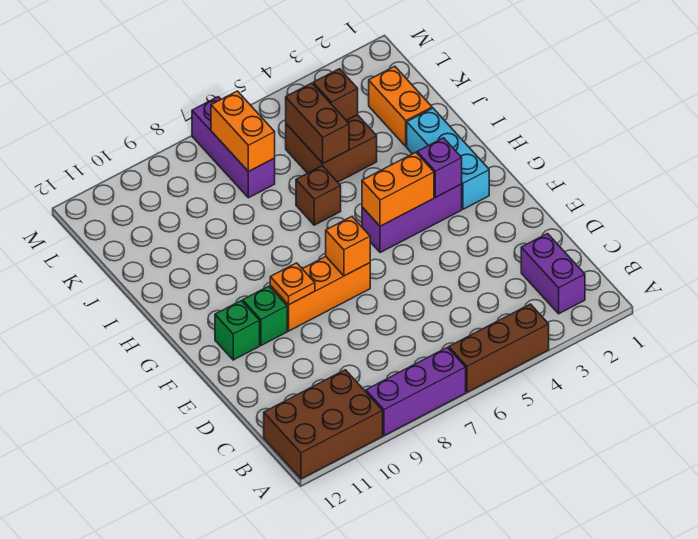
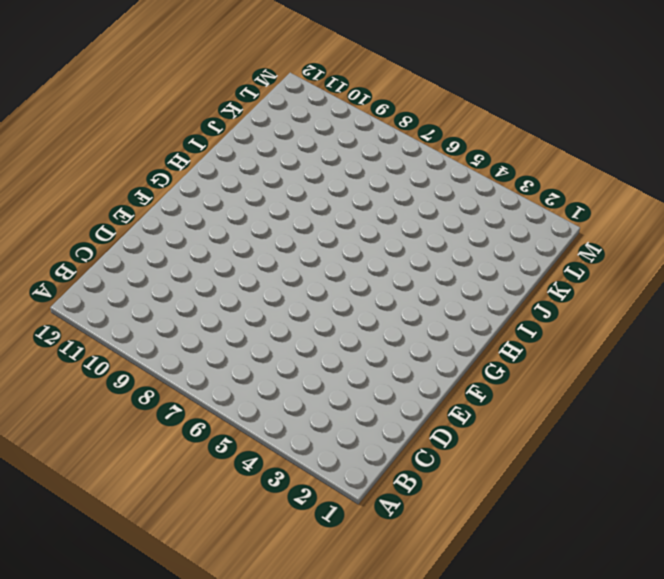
none -> brown 1x3 brick [449,304,549,392]
none -> purple 1x3 brick [366,347,466,436]
none -> brown 2x3 brick [264,370,383,479]

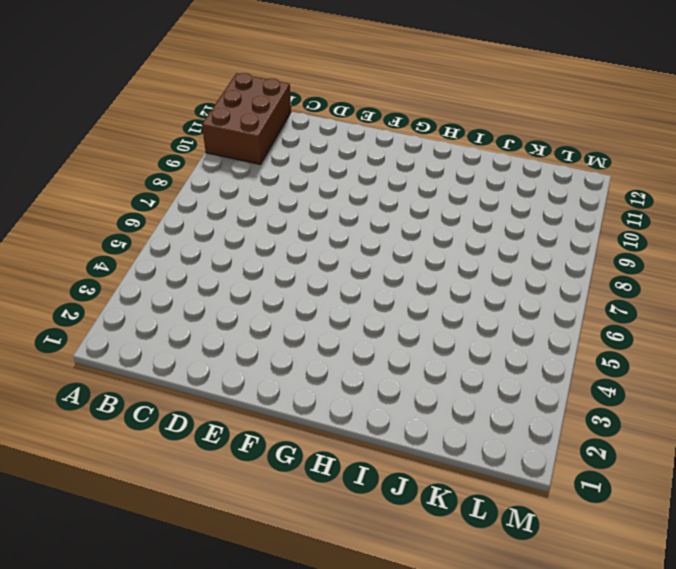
none -> brown 1x3 brick [449,304,549,392]
none -> purple 1x3 brick [366,347,466,436]
none -> purple 1x2 brick [521,234,585,314]

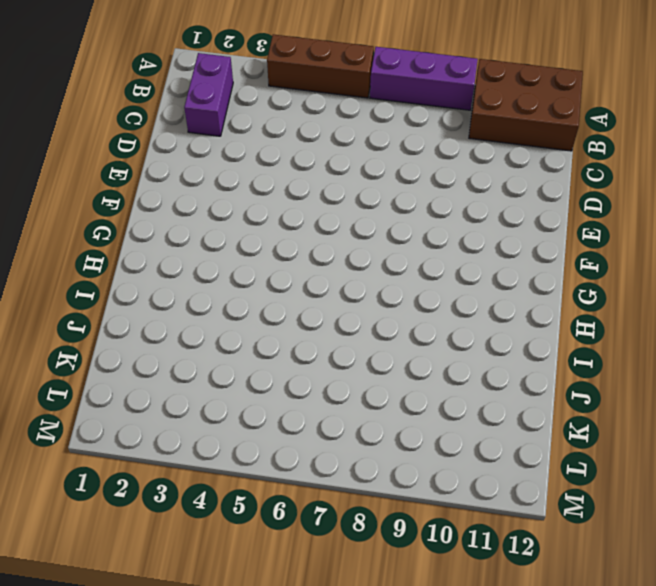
none -> orange 1x3 brick [270,257,370,331]
none -> green 1x1 brick [243,286,287,345]
none -> green 1x1 brick [215,301,260,360]

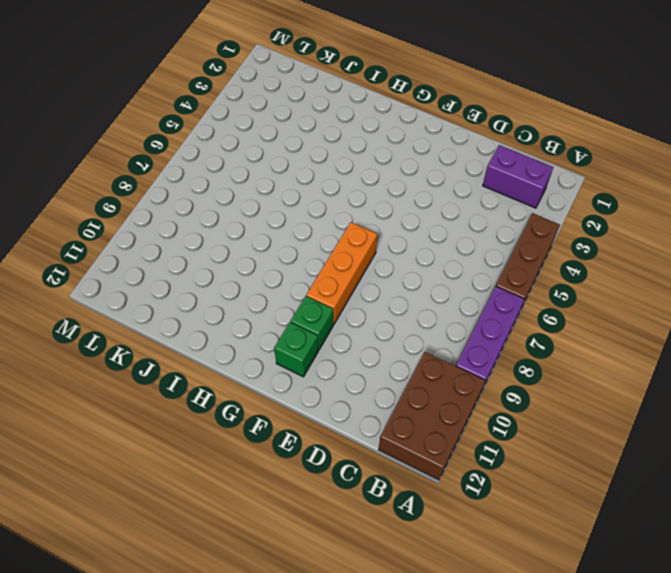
none -> cyan 1x3 brick [407,108,489,209]
none -> purple 1x3 brick [362,184,462,253]
none -> brown 1x1 brick [296,166,341,225]

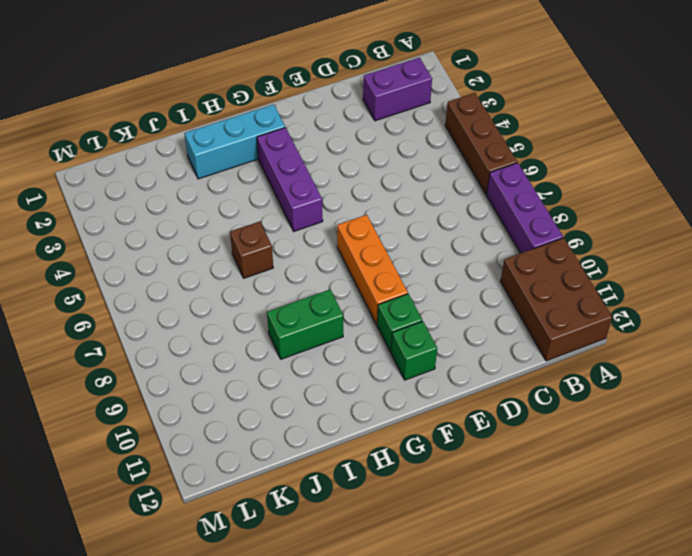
green 1x2 brick [267,289,343,359] -> none
none -> orange 1x2 brick [369,66,432,146]
none -> brown 2x2 brick [286,115,377,182]
none -> purple 1x3 brick [192,97,275,198]

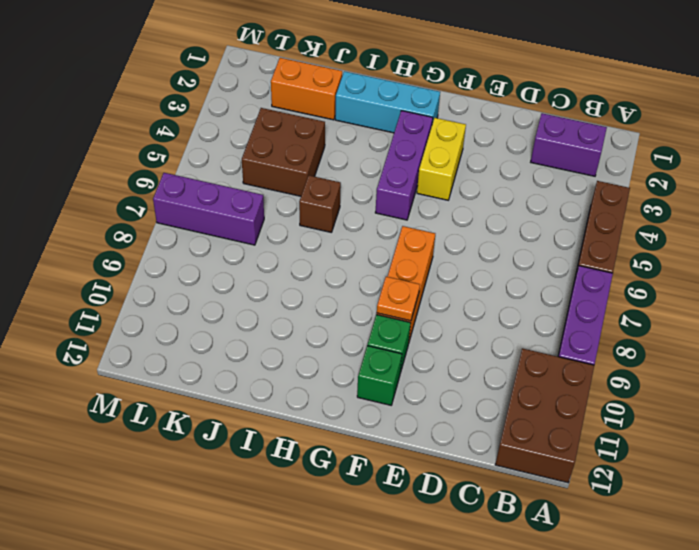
yellow 1x2 brick [417,118,466,200] -> none
none -> orange 1x1 brick [326,217,370,276]
none -> purple 1x1 brick [417,138,462,197]
none -> orange 1x2 brick [362,152,434,226]

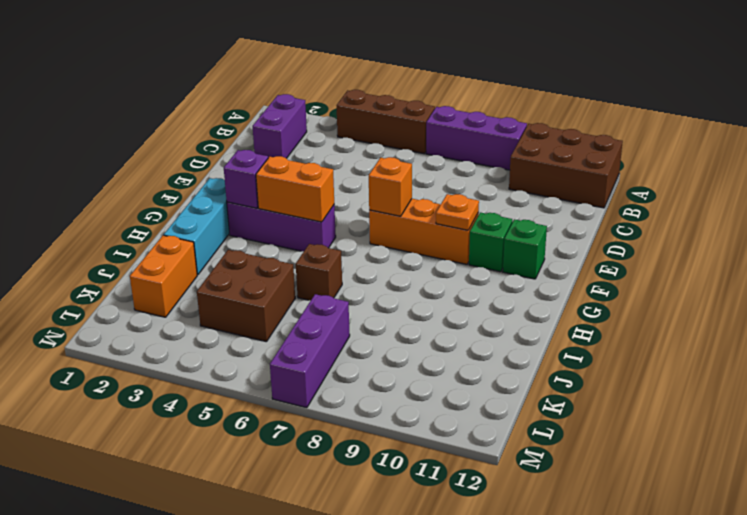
none -> brown 1x2 brick [286,83,349,163]
none -> brown 1x1 brick [313,69,358,120]
none -> orange 1x2 brick [211,91,275,172]

